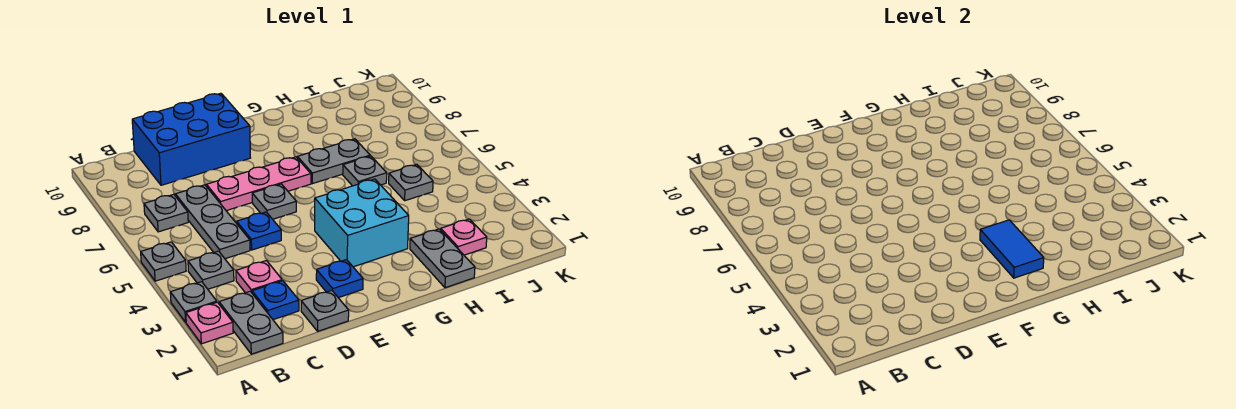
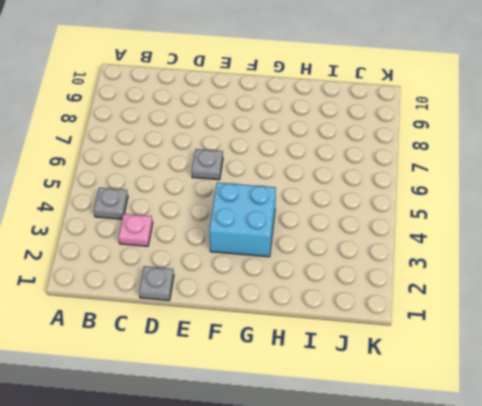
none -> pink 1x1 plate [186,302,233,344]
none -> grey 1x1 plate [170,282,217,322]
none -> grey 1x1 plate [141,242,186,281]

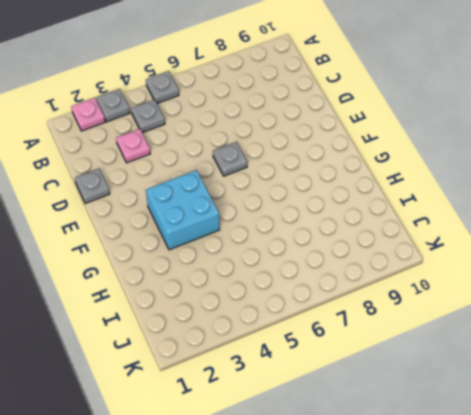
none -> grey 1x2 plate [219,291,283,354]
none -> grey 1x1 plate [144,194,188,232]
none -> blue 1x1 plate [252,281,299,320]

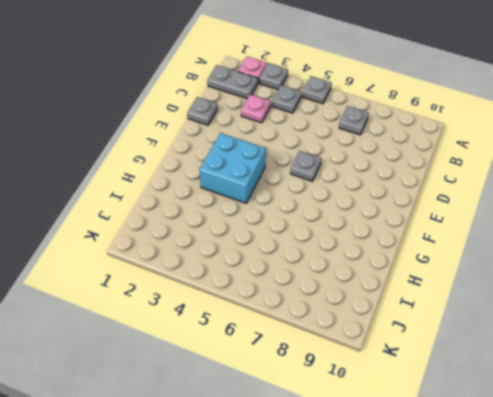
none -> blue 1x1 plate [252,281,299,320]
none -> grey 1x3 plate [175,185,250,259]
none -> blue 2x3 brick [132,93,250,185]

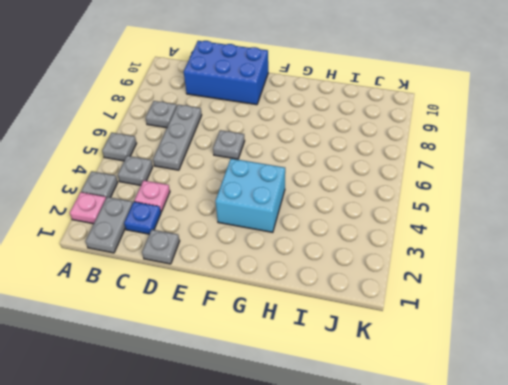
none -> blue 1x1 plate [237,212,281,250]
none -> pink 1x3 plate [207,157,311,211]
none -> blue 1x1 plate [316,260,363,298]

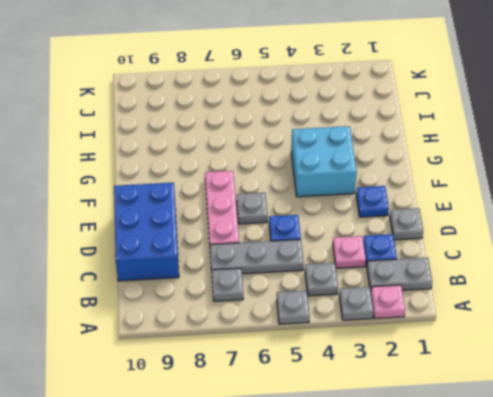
none -> grey 1x2 plate [297,139,370,184]
none -> grey 1x2 plate [410,229,475,288]
none -> grey 1x1 plate [343,156,387,186]

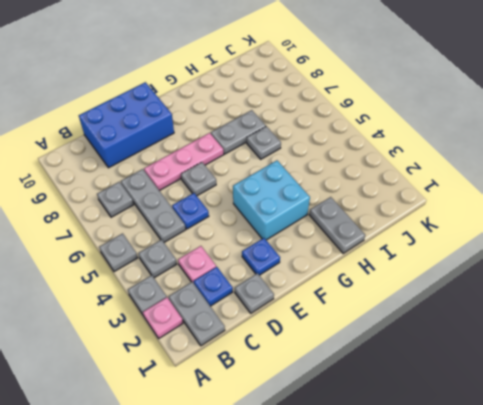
none -> pink 1x1 plate [441,219,487,255]
none -> grey 1x1 plate [389,164,433,201]
none -> blue 1x2 tile [980,220,1044,278]

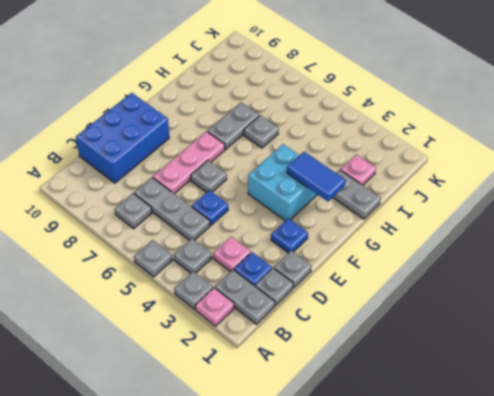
grey 1x1 plate [255,268,293,306] -> grey 1x1 plate moved to [389,164,433,201]

